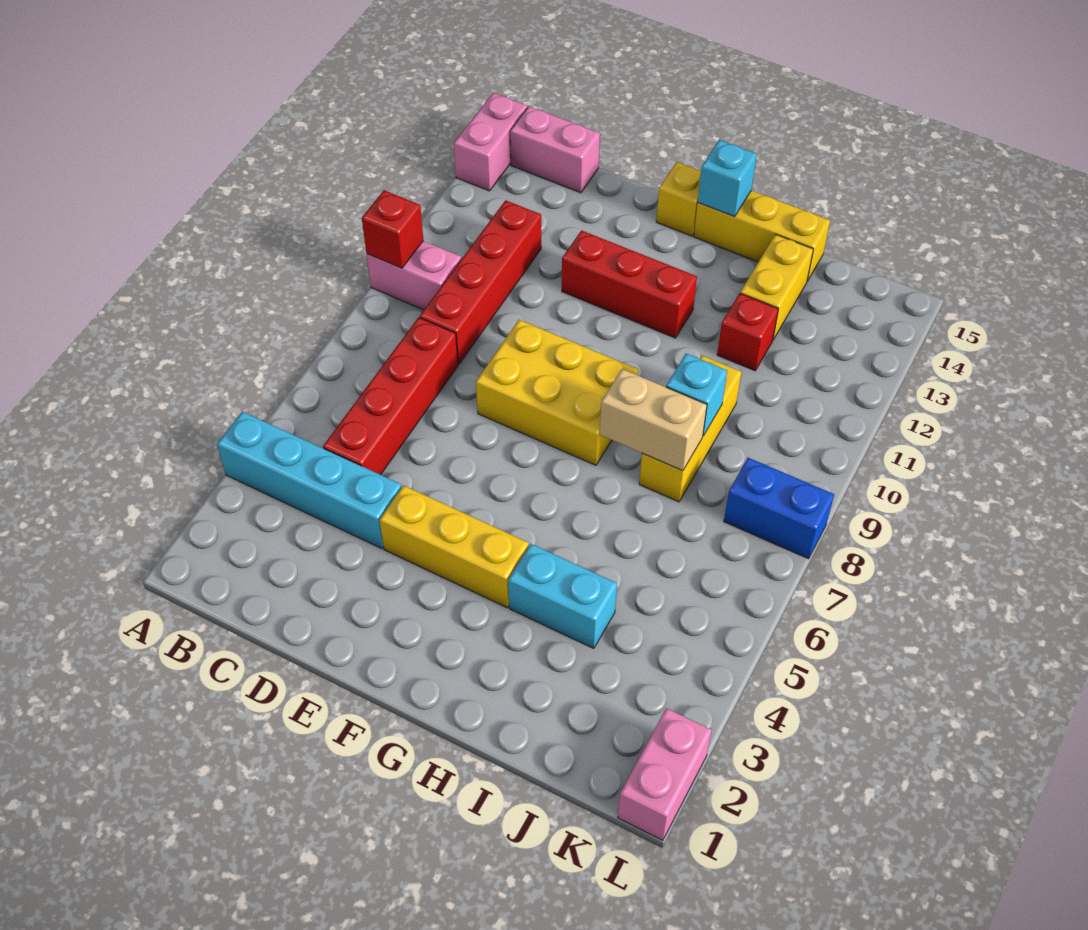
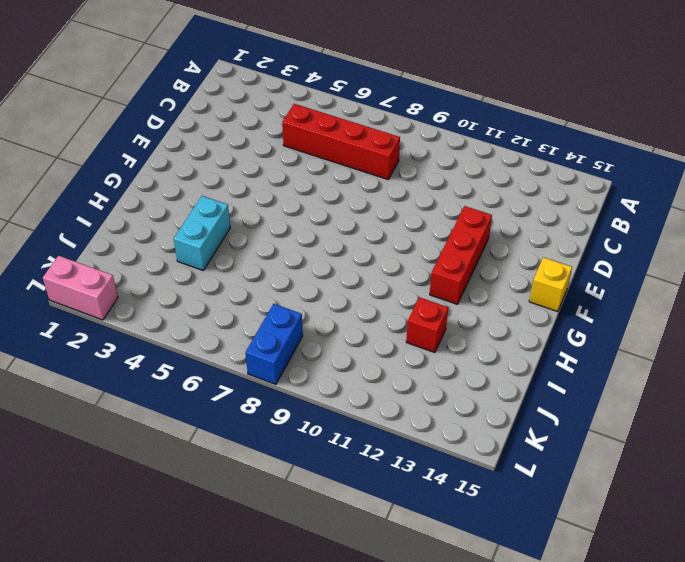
none -> cyan 1x4 brick [217,412,402,549]
none -> pink 1x2 brick [367,241,461,310]
none -> pink 1x2 brick [454,93,527,191]

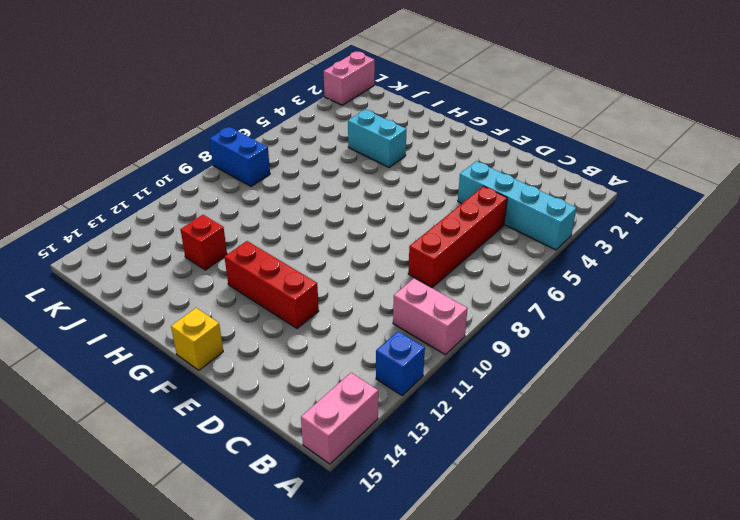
blue 1x1 brick [376,331,425,395] -> none
none -> pink 1x2 brick [510,106,600,193]
none -> red 1x4 brick [420,200,541,364]
none -> yellow 1x3 brick [380,485,529,608]

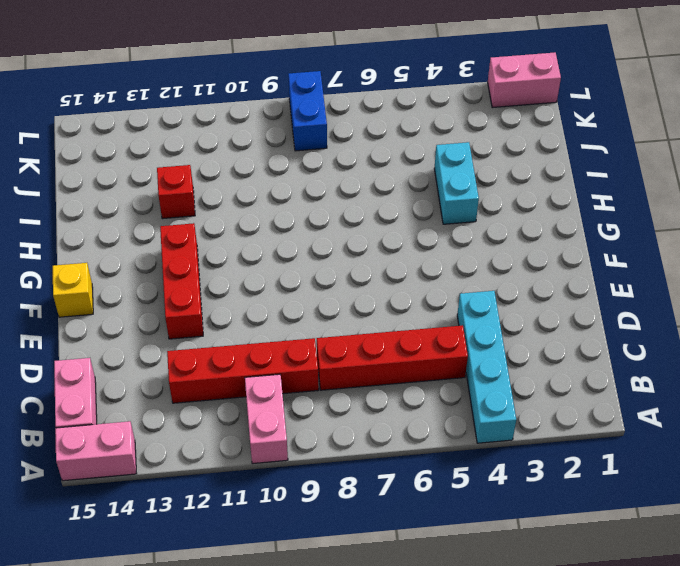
none -> yellow 1x3 brick [380,485,529,608]
none -> yellow 2x3 brick [476,320,638,465]
none -> yellow 1x3 brick [694,190,830,281]

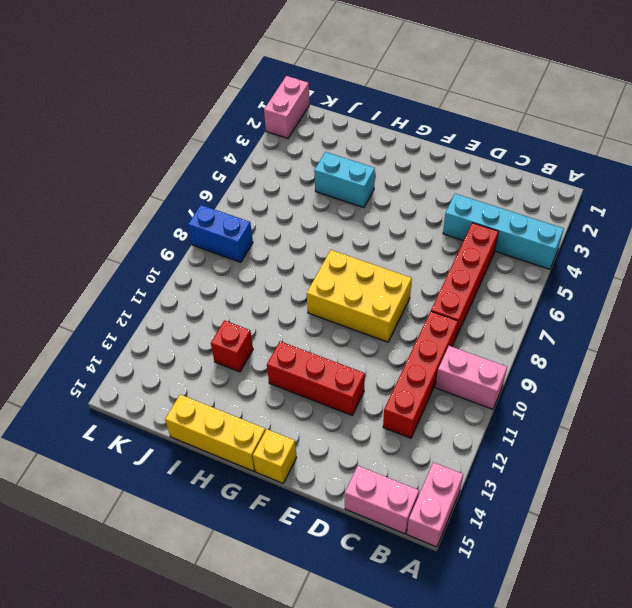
none -> yellow 1x3 brick [380,485,529,608]
none -> yellow 1x3 brick [639,356,741,502]
none -> yellow 1x2 brick [740,234,813,340]

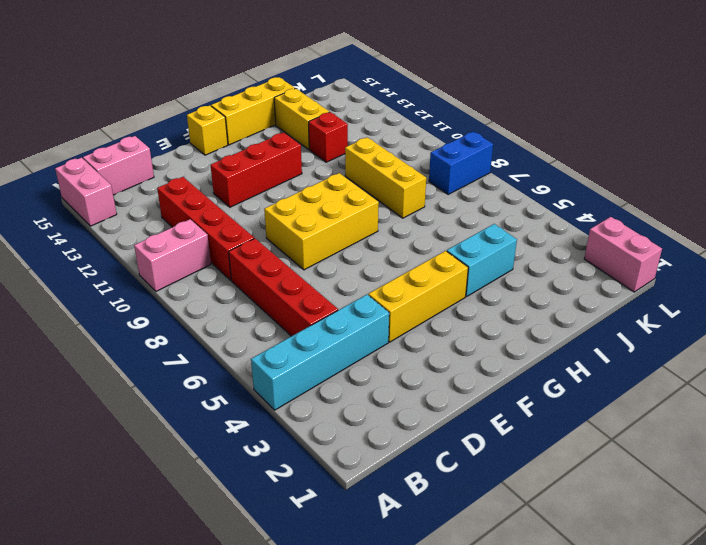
none -> red 1x1 brick [362,190,423,268]
none -> cyan 1x1 brick [698,140,757,216]
none -> tan 1x2 brick [600,369,707,471]

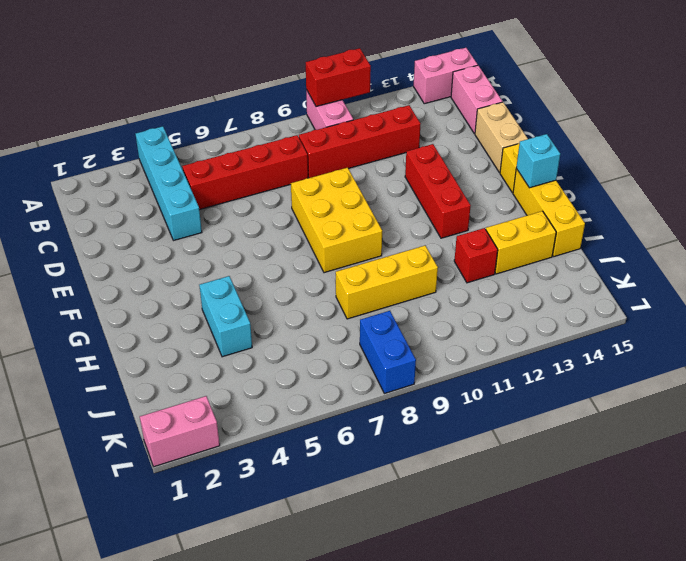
red 1x2 brick [306,48,371,107] -> red 1x1 brick [362,190,423,268]
tan 1x2 brick [475,102,528,173] -> tan 1x2 brick moved to [600,369,707,471]
none -> yellow 1x3 brick [380,485,529,608]
none -> cyan 1x1 brick [666,353,727,436]

